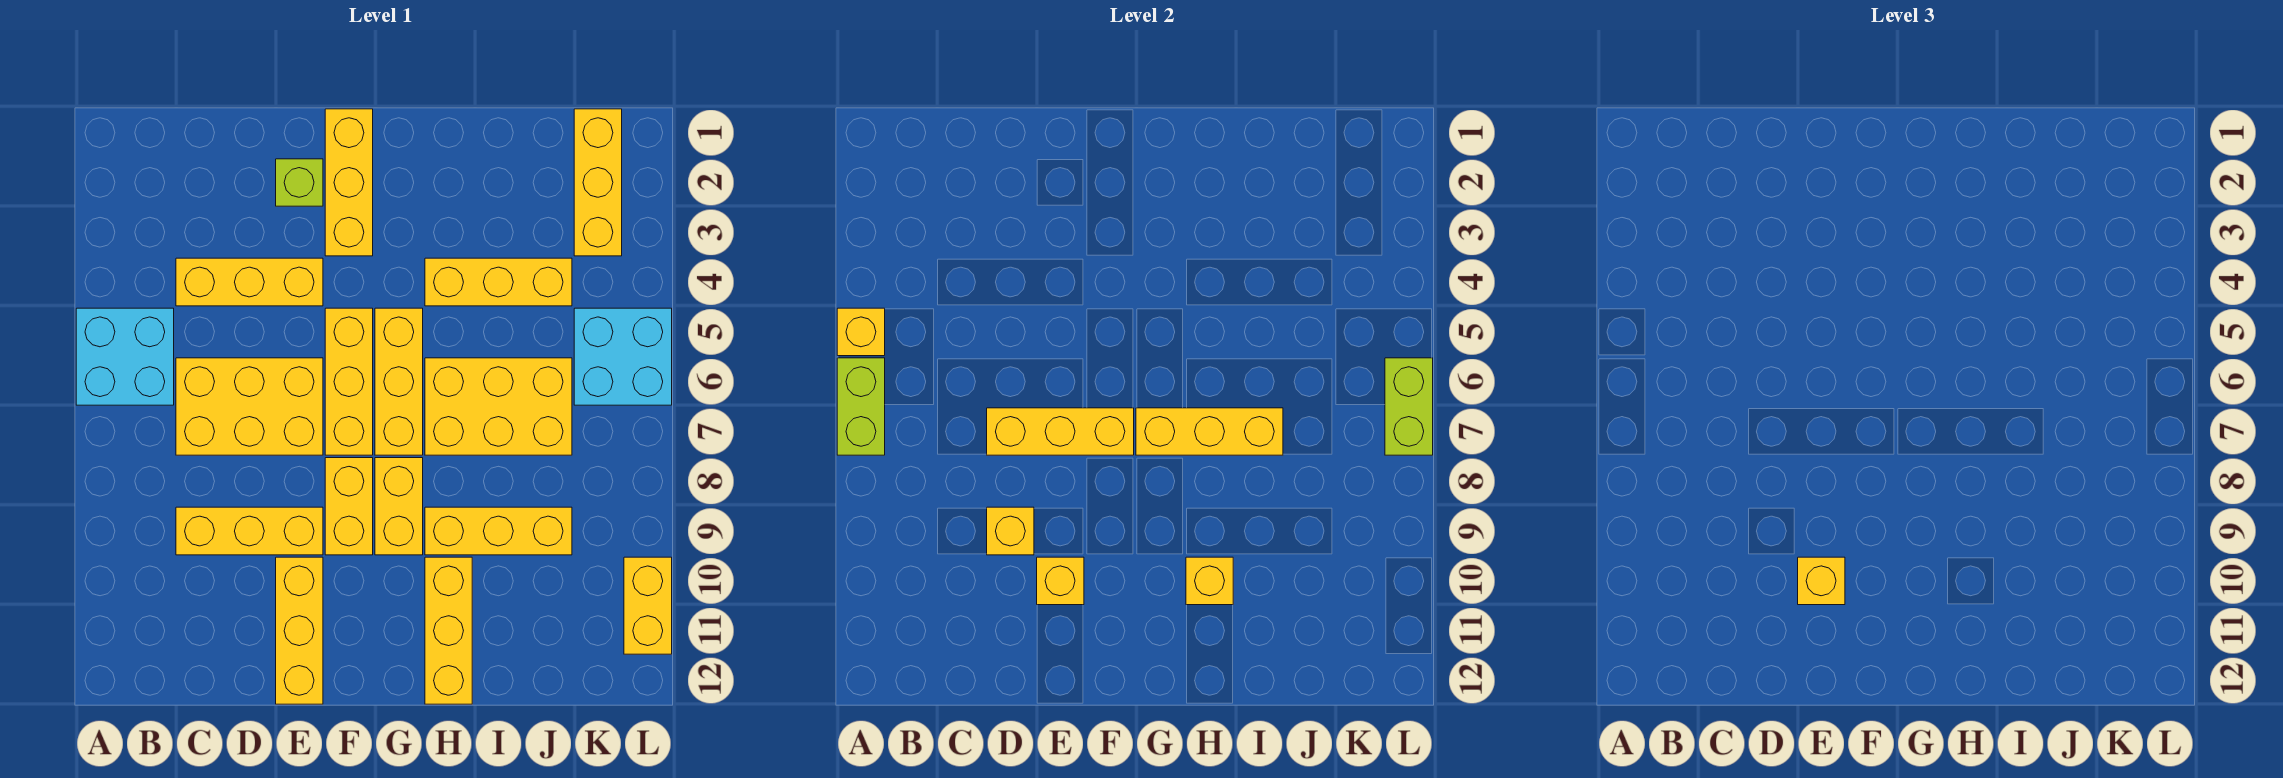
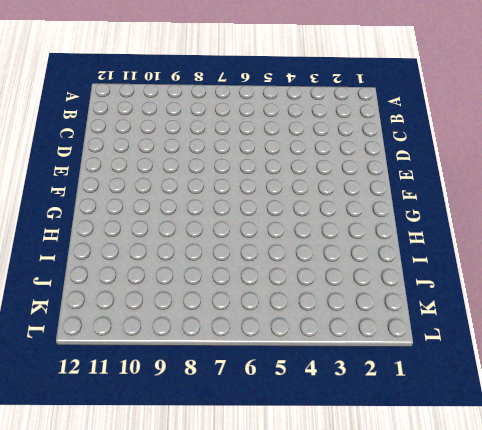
none -> cyan 2x2 brick [76,308,174,405]
none -> yellow 1x3 brick [176,258,323,306]
none -> yellow 2x3 brick [176,358,323,455]

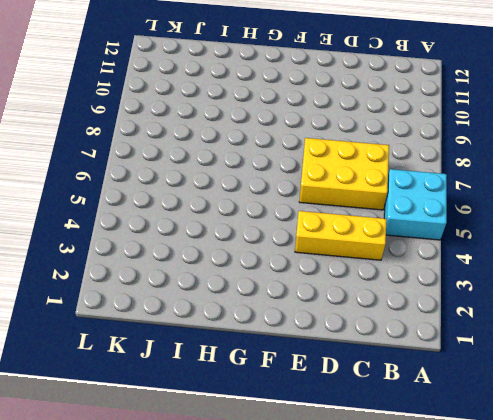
none -> yellow 1x3 brick [176,507,323,555]
none -> lime 1x1 brick [276,159,323,206]
none -> yellow 1x3 brick [276,557,323,704]

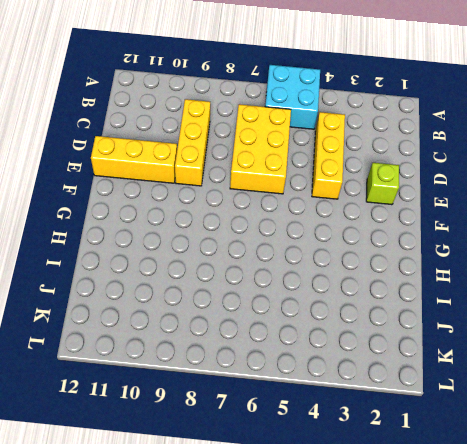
none -> yellow 1x3 brick [325,109,373,256]
none -> yellow 1x3 brick [325,308,373,455]
none -> yellow 1x2 brick [325,458,373,555]

